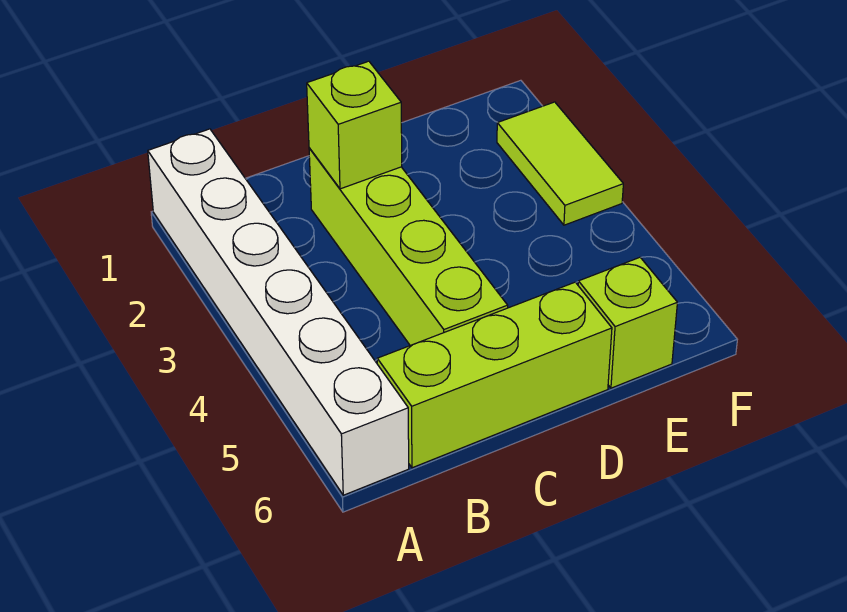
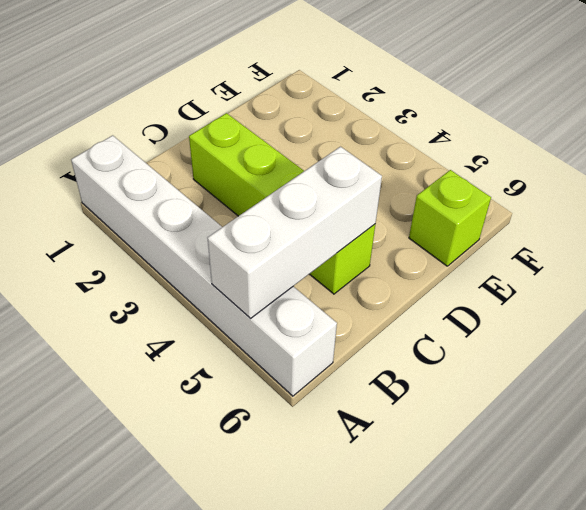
white 1x3 brick [208,147,382,319] -> none
none -> lime 1x3 brick [377,282,612,468]
none -> lime 1x2 tile [497,102,623,225]

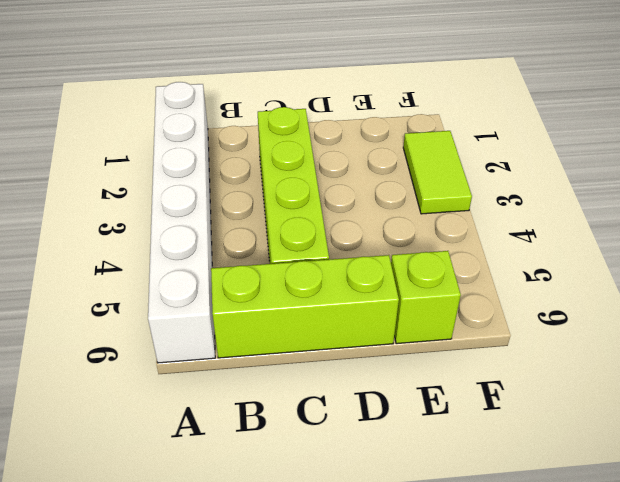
none -> lime 1x1 brick [307,61,402,189]

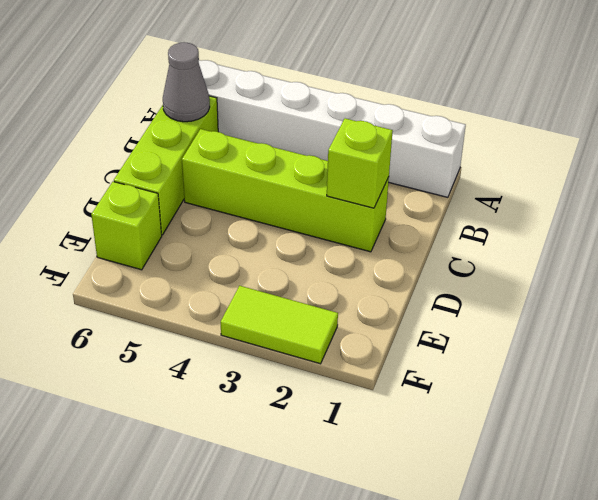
grey 1x1 cone [163,42,210,122] -> none

